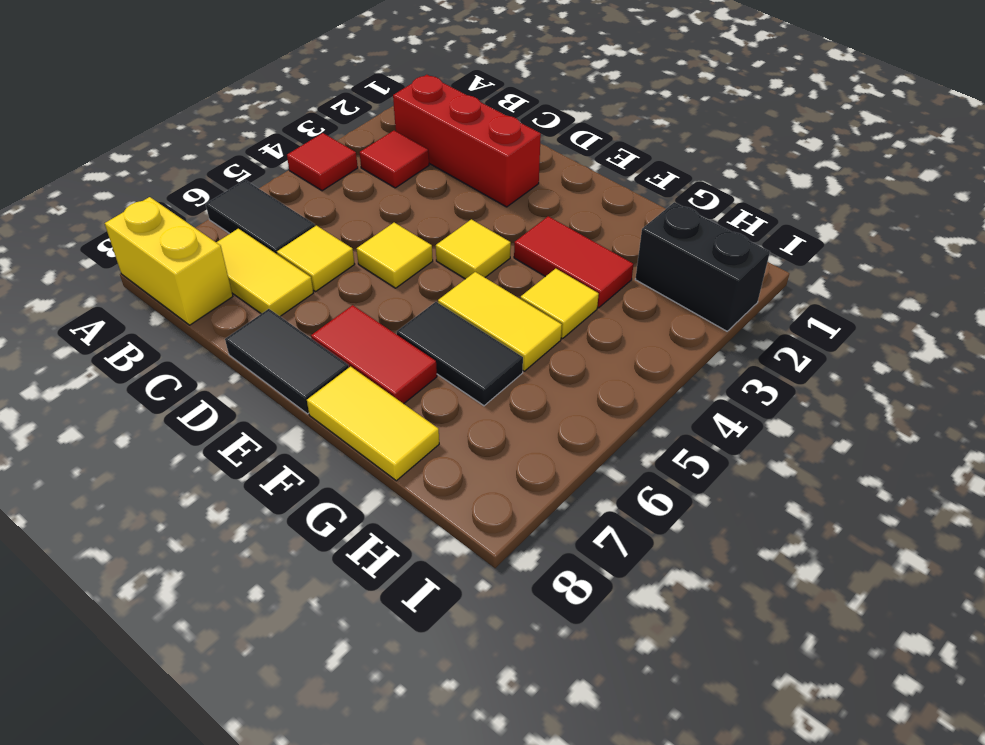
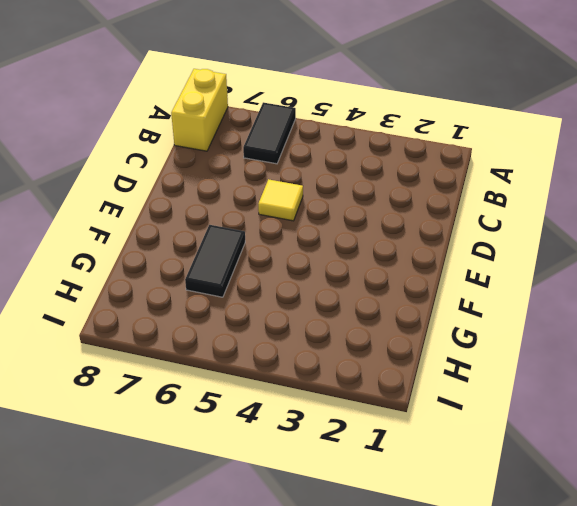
none -> red 1x1 tile [287,133,358,191]
none -> red 1x3 brick [393,75,541,207]
none -> red 1x1 tile [359,131,429,188]

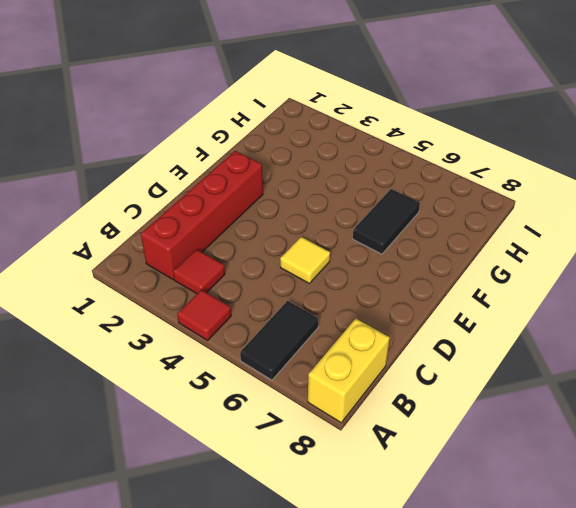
red 1x4 brick [141,151,263,279] -> red 1x3 brick [393,75,541,207]
none -> yellow 1x2 tile [216,229,313,316]
none -> yellow 1x1 tile [277,226,355,292]
none -> black 1x2 tile [225,309,349,414]

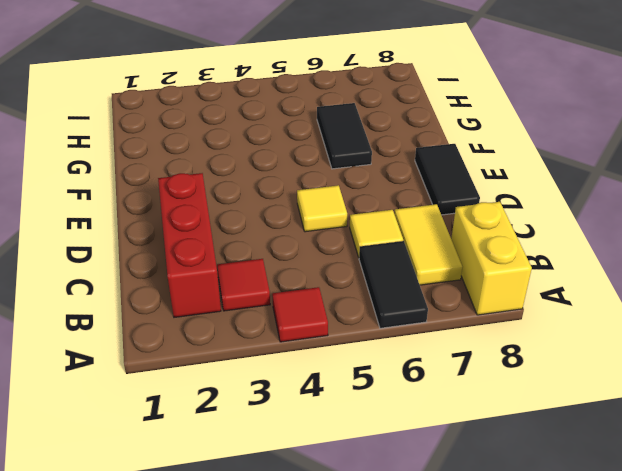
none -> yellow 1x1 tile [436,219,511,279]
none -> red 1x2 tile [311,305,437,404]
none -> red 1x2 tile [514,216,634,308]

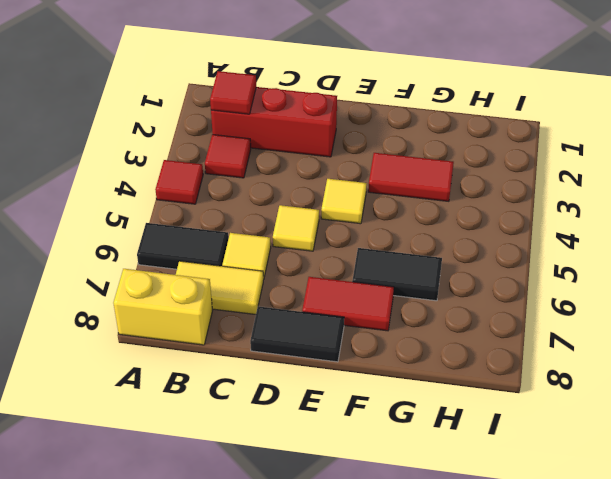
red 1x1 tile [210,71,256,114] -> none
none -> yellow 1x2 tile [438,272,562,371]
none -> yellow 1x2 tile [307,366,439,481]
none -> yellow 1x1 tile [520,269,599,339]

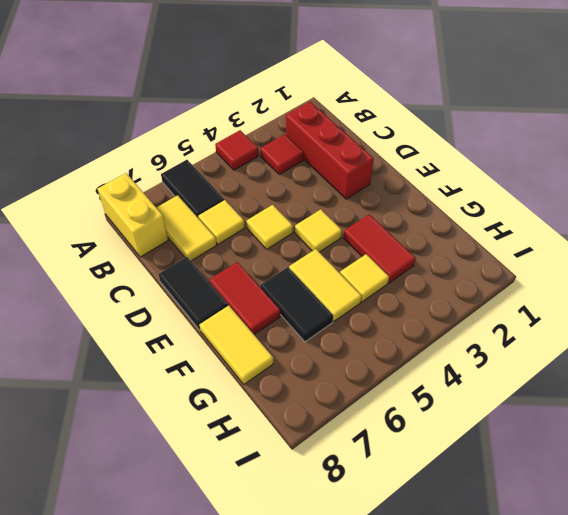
none -> black 1x2 brick [635,202,770,331]

